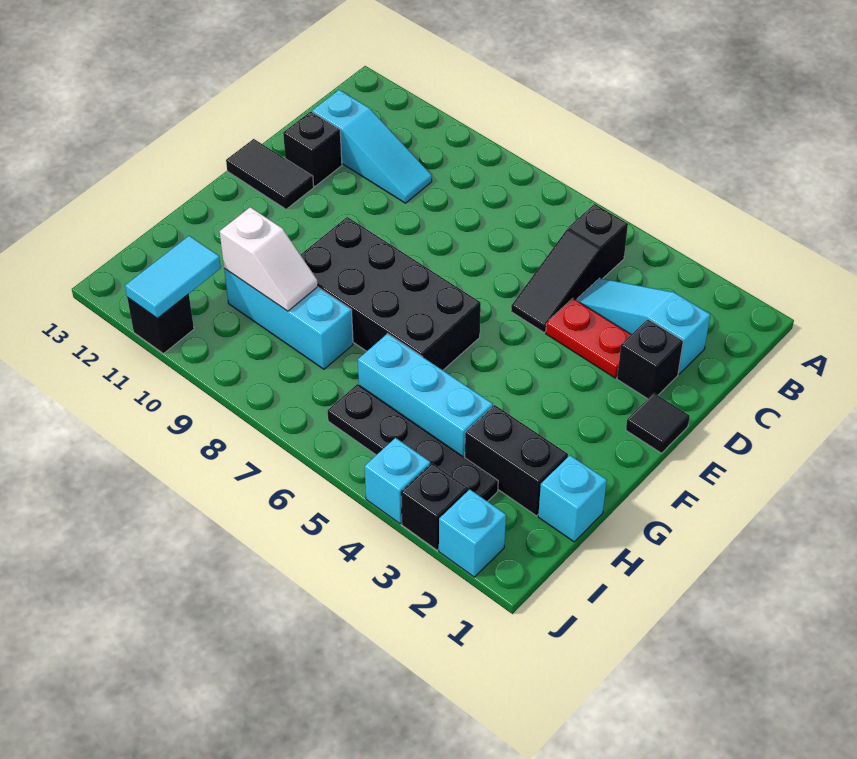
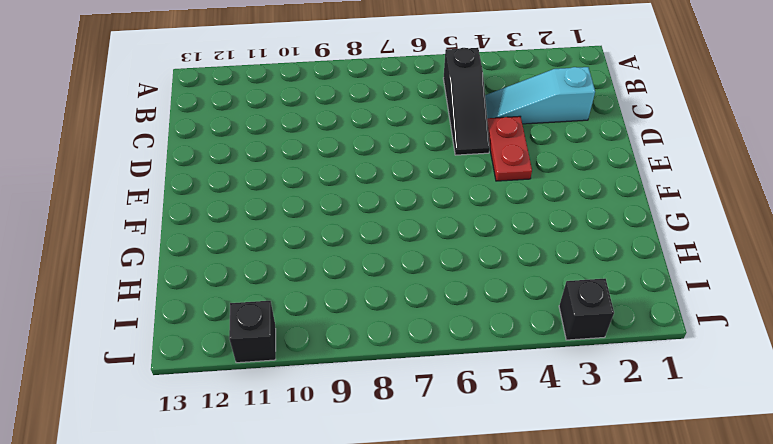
red 1x2 plate [487,116,532,181] -> red 1x2 plate turned to [546,299,631,378]
none -> cyan 1x3 slope [312,90,432,203]
none -> black 1x1 brick [617,319,683,399]
none -> black 1x1 brick [283,112,342,186]

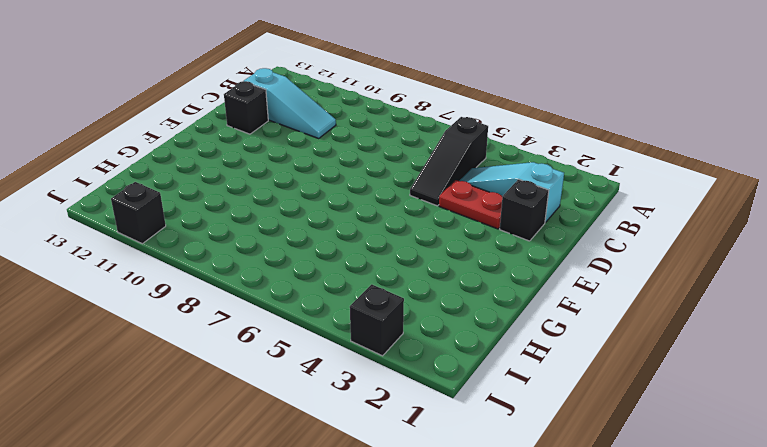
none -> black 1x1 tile [626,393,690,453]
none -> black 1x2 tile [226,139,314,209]
none -> black 2x4 brick [301,217,481,370]

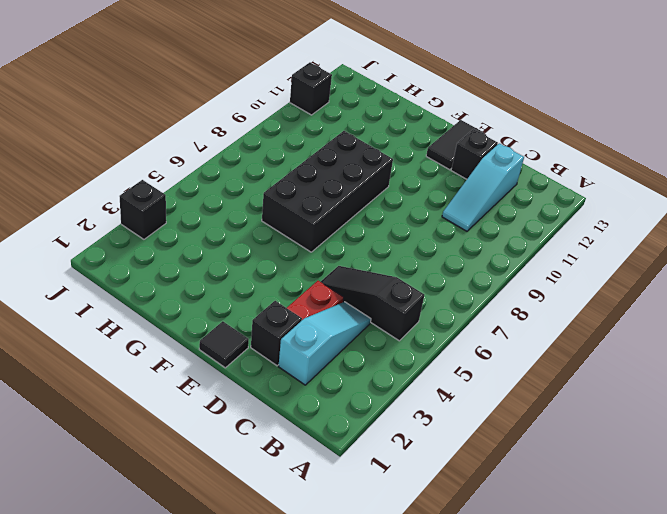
none -> cyan 1x1 brick [538,455,607,542]
none -> black 1x2 brick [465,405,568,516]
none -> cyan 1x3 brick [358,334,493,458]

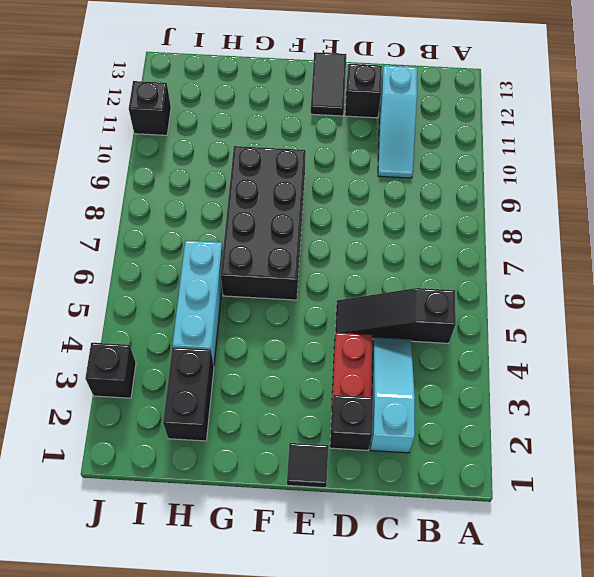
none -> cyan 1x1 brick [538,455,607,542]
none -> cyan 1x3 brick [224,268,353,369]
none -> black 1x4 plate [328,384,498,502]

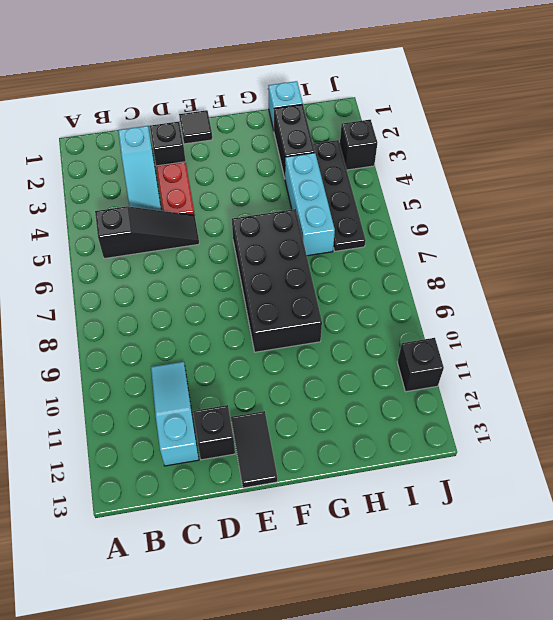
none -> cyan 1x3 brick [224,268,353,369]
none -> cyan 1x1 brick [439,489,506,577]
none -> cyan 1x1 brick [365,438,430,524]

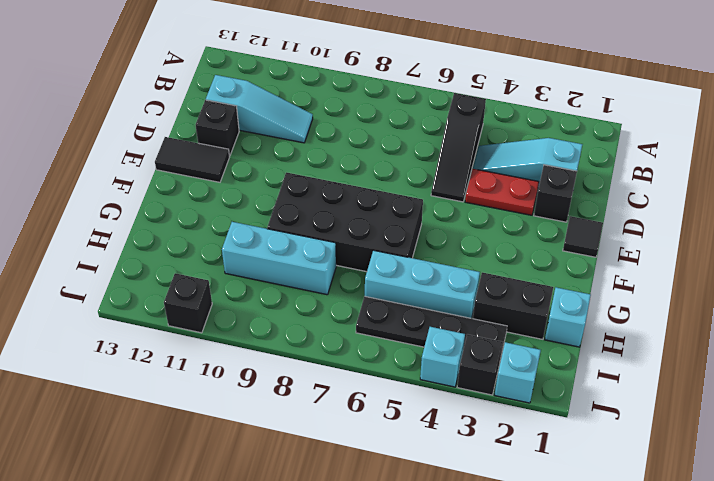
none -> white 1x2 slope [220,207,318,311]
none -> cyan 1x2 tile [125,236,221,319]

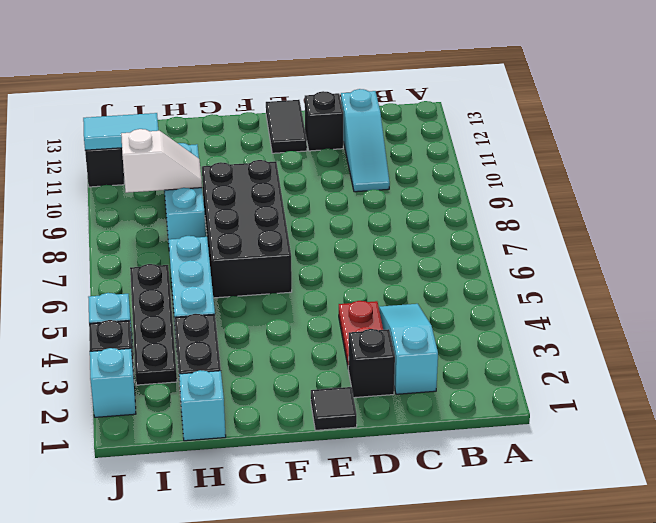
white 1x2 slope [121,129,202,193] -> white 1x2 slope turned to [220,207,318,311]
none -> black 1x3 slope [511,204,628,332]

